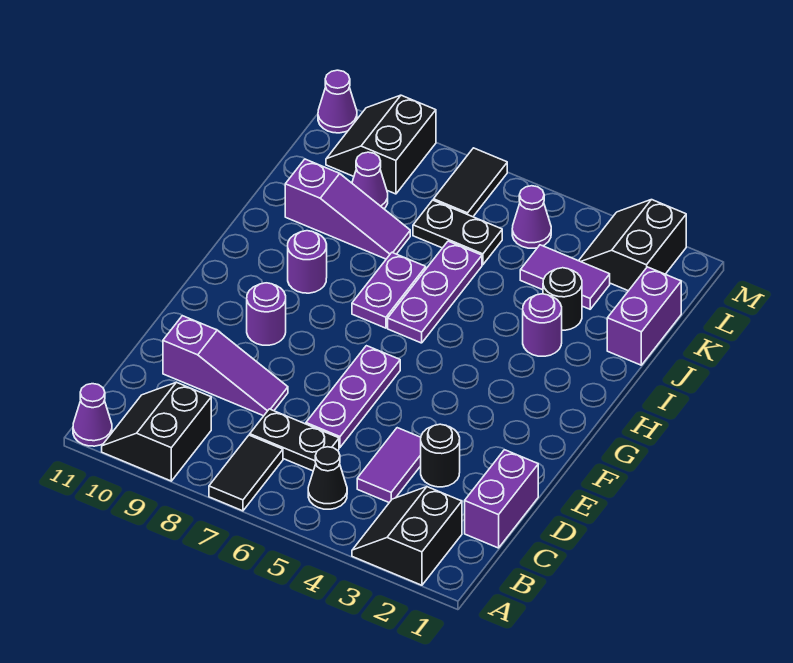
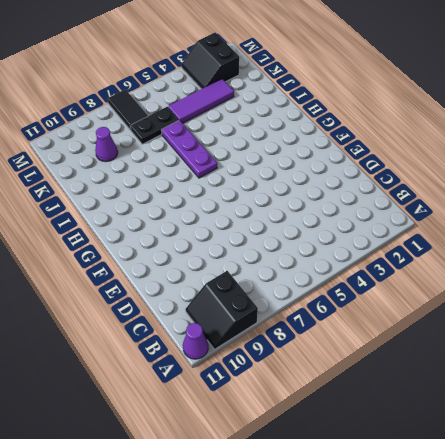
purple 1x3 tile [168,79,234,123] -> purple 1x2 tile [520,245,610,309]
none -> black 2x2 slope [352,487,462,585]
none -> black 1x2 tile [209,435,283,511]
none -> black 1x1 cone [308,447,347,509]

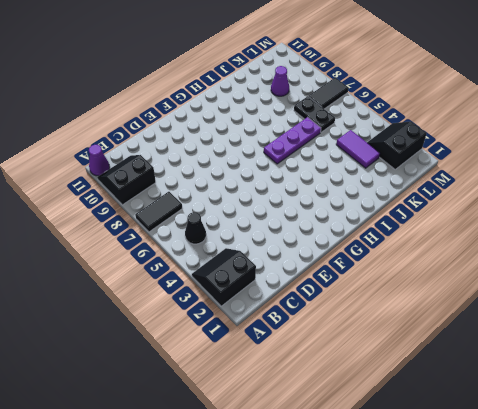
none -> purple 1x2 brick [465,450,538,548]
none -> purple 1x2 tile [357,428,421,502]
none -> black 1x2 plate [250,409,339,471]

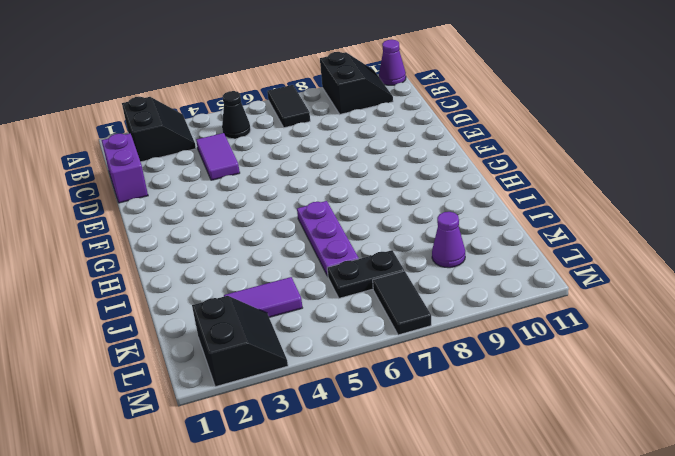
none -> black 1x2 plate [250,409,339,471]
none -> black 1x1 round brick [421,424,460,487]
none -> purple 1x3 plate [306,346,400,447]

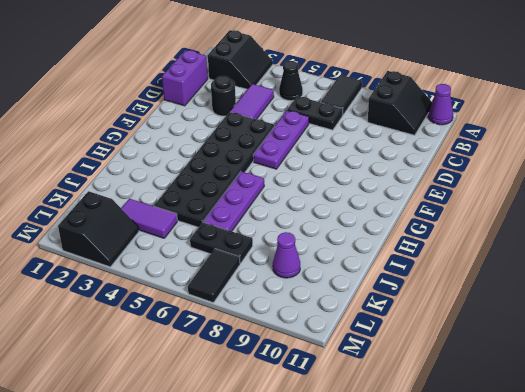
black 2x6 plate [154,112,275,227] -> none
none -> purple 1x3 slope [163,316,288,416]
none -> purple 1x1 round brick [247,283,286,345]
none -> purple 1x2 plate [352,253,426,328]

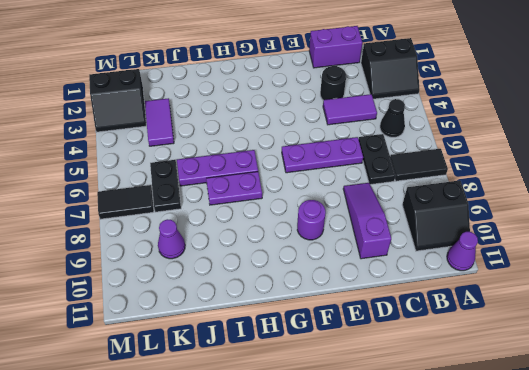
none -> purple 1x1 round brick [288,231,327,293]
none -> purple 1x1 round brick [523,294,562,356]
none -> purple 1x2 brick [607,267,681,365]

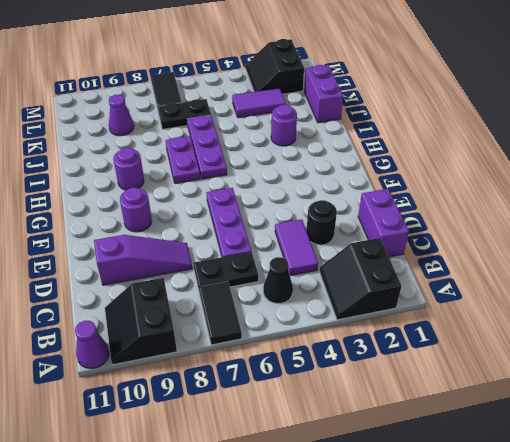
none -> black 1x1 round brick [543,268,582,330]
none -> purple 1x3 slope [285,159,410,259]
none -> purple 1x1 cone [512,186,551,248]

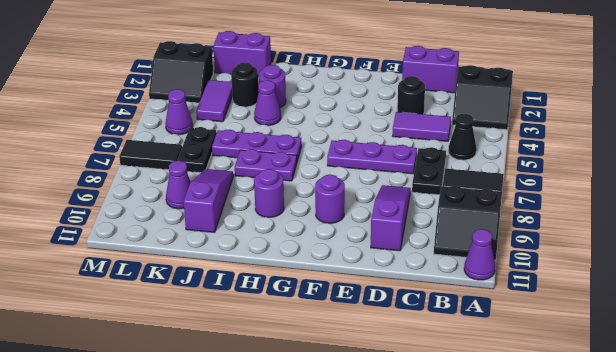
purple 1x1 cone [254,80,281,125] -> purple 1x1 cone moved to [318,70,357,133]
none -> black 2x2 slope [326,95,436,194]

